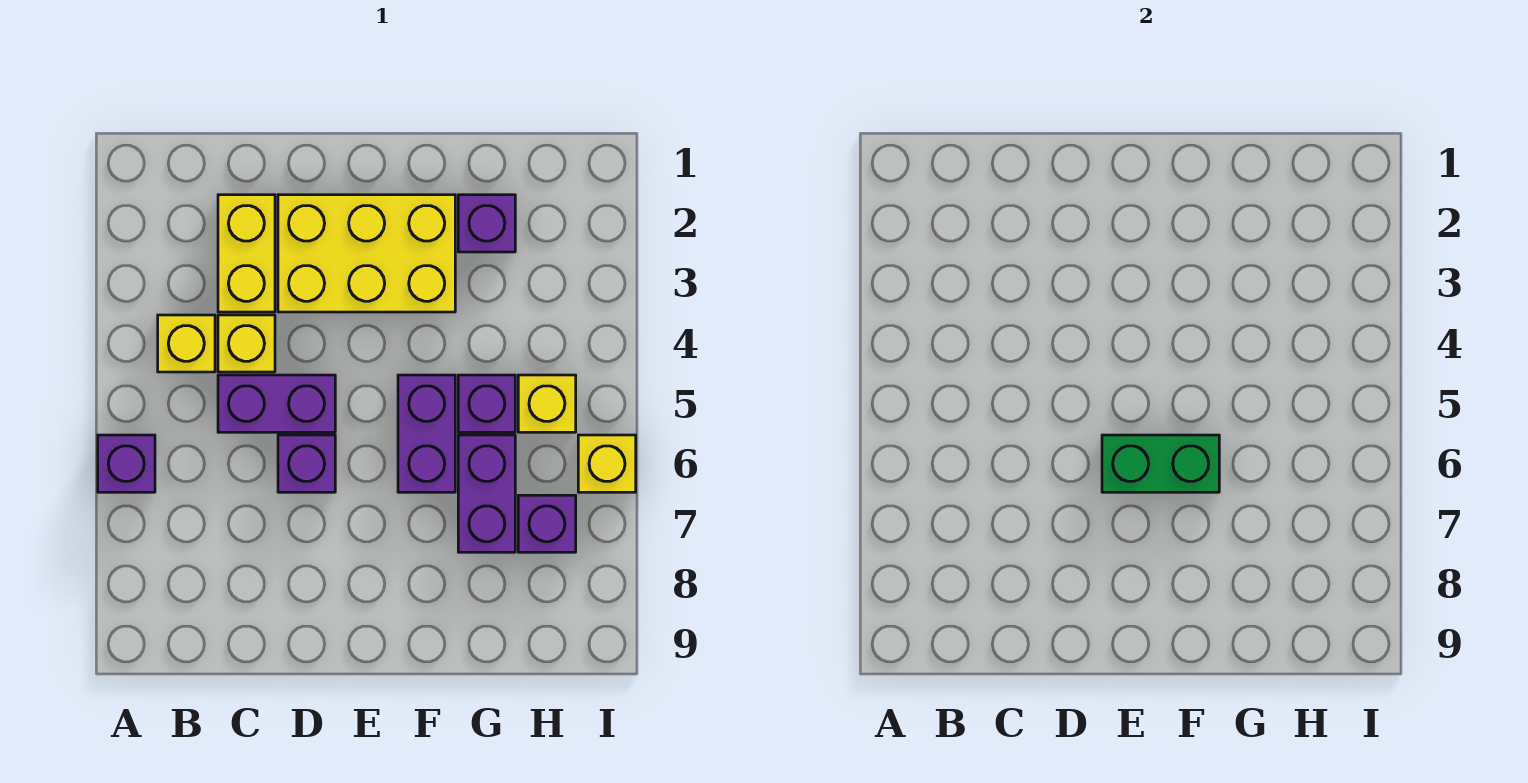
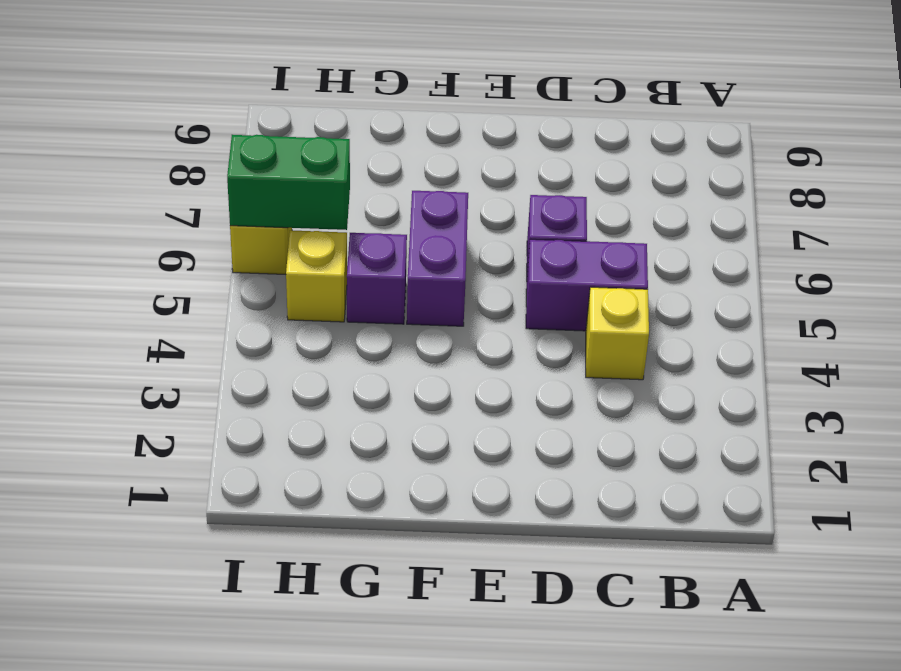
green 1x2 brick [227,135,350,230] -> green 1x2 brick moved to [1102,435,1219,492]
none -> purple 1x1 brick [98,435,155,492]
none -> yellow 1x1 brick [158,315,215,372]
none -> yellow 1x2 brick [218,195,275,312]

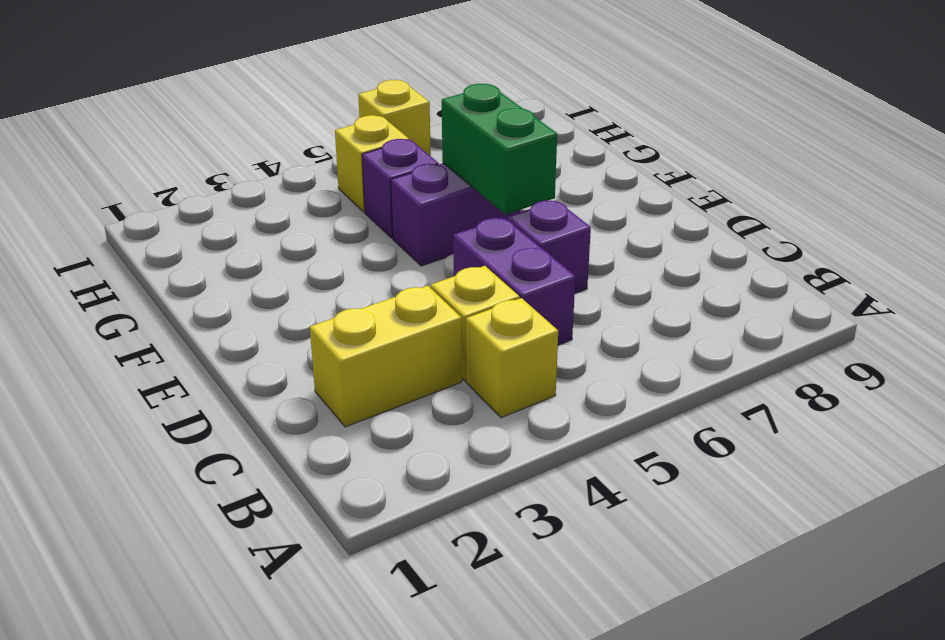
none -> purple 1x1 brick [98,435,155,492]
none -> yellow 2x3 brick [278,195,455,312]
none -> purple 1x1 brick [458,195,515,252]

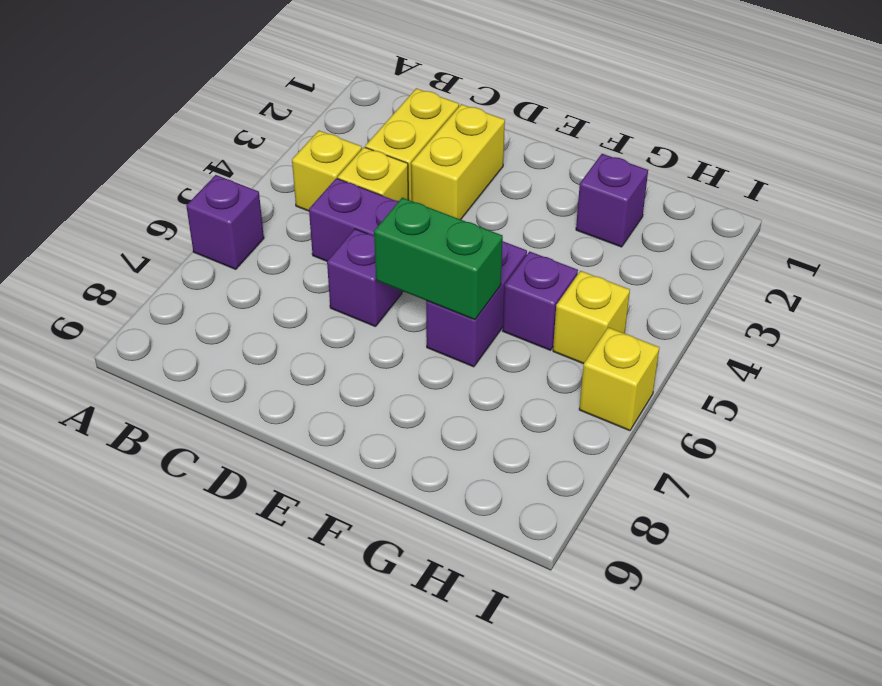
yellow 1x2 brick [411,104,505,219] -> yellow 2x3 brick [278,195,455,312]
none -> purple 1x2 brick [458,435,515,552]
none -> purple 1x1 brick [518,495,576,552]

